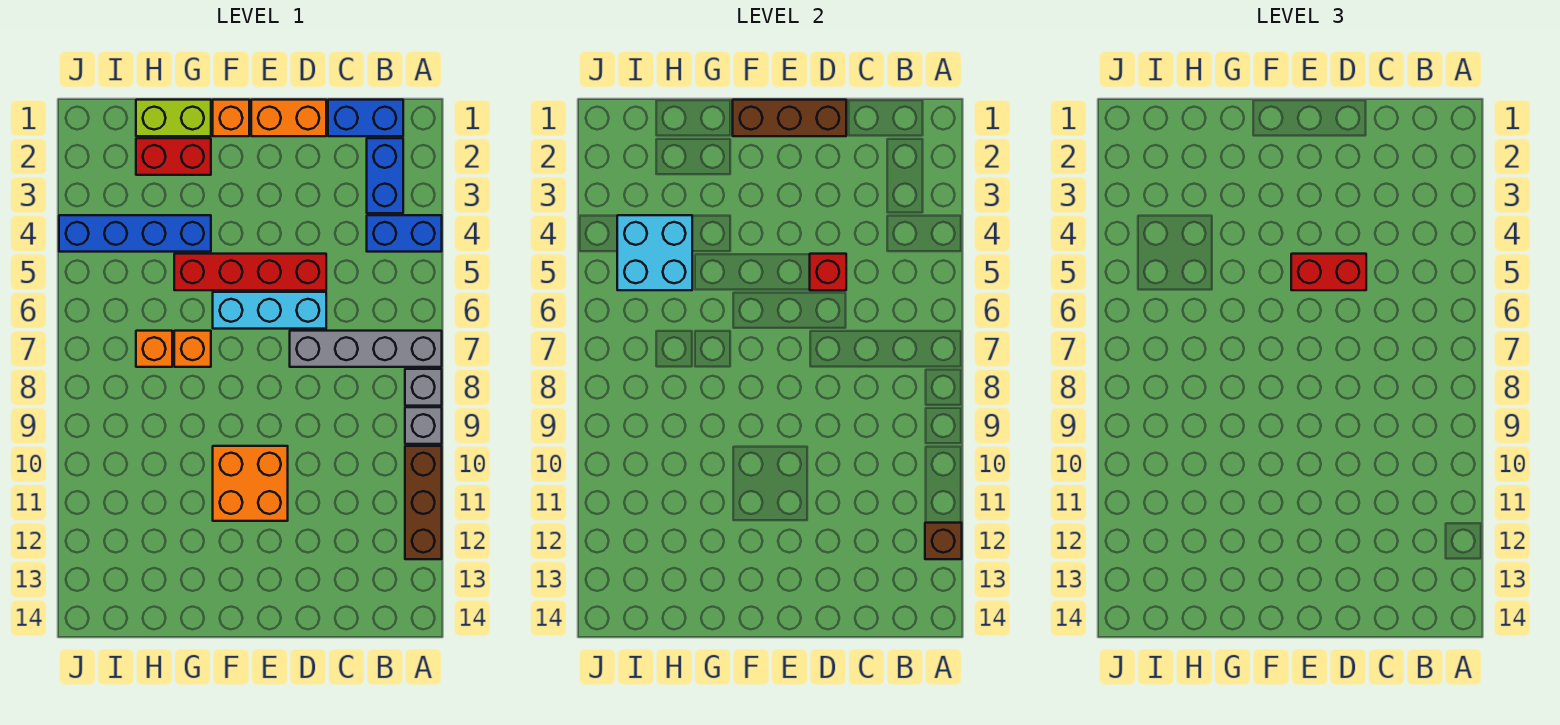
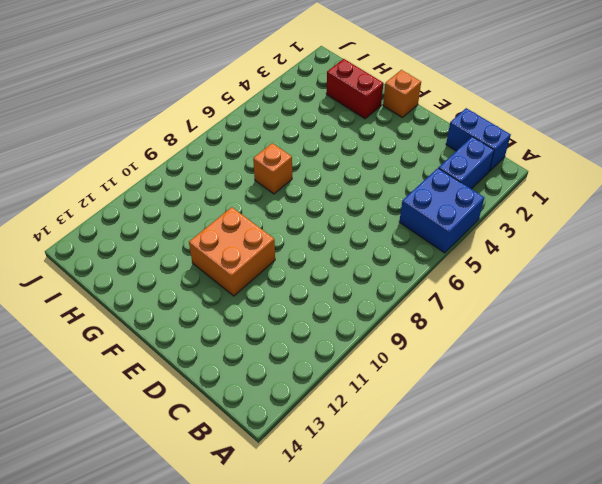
blue 2x2 brick [399,168,484,253] -> blue 1x2 brick [367,215,442,252]
none -> grey 1x4 brick [290,331,442,367]
none -> grey 1x1 brick [405,369,442,406]
none -> grey 1x1 brick [405,407,442,444]

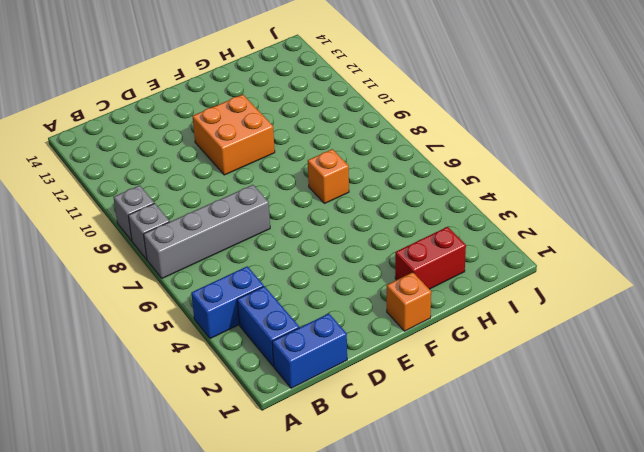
none -> brown 1x3 brick [405,446,442,559]
none -> orange 1x2 brick [251,100,326,136]
none -> red 1x4 brick [174,254,326,290]

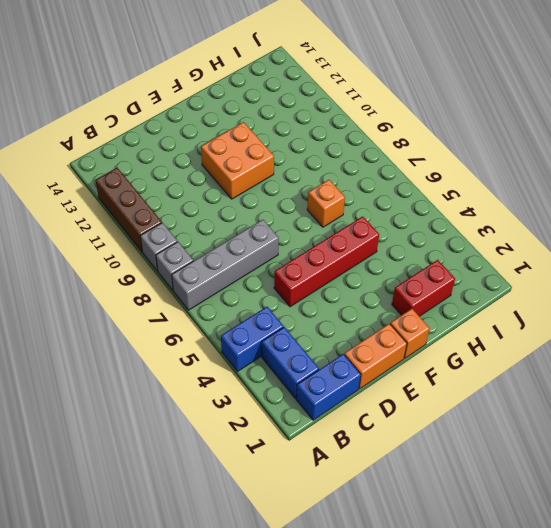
none -> cyan 1x3 brick [213,292,326,329]
none -> lime 1x2 brick [136,100,211,136]
none -> blue 1x4 brick [59,215,211,252]

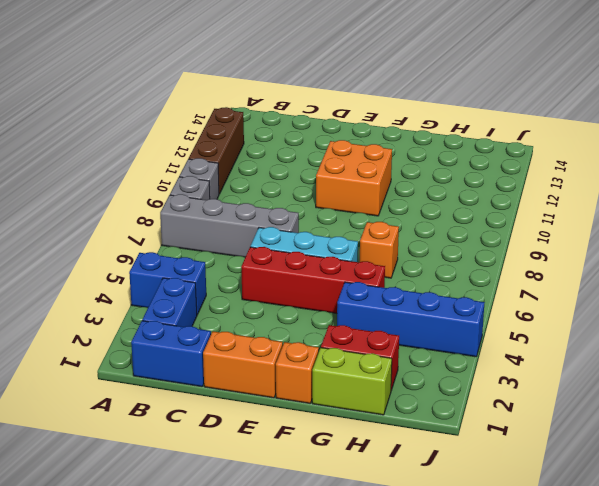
none -> orange 1x1 brick [136,331,172,367]
none -> brown 1x1 brick [925,523,962,559]
none -> brown 1x3 brick [733,100,846,136]

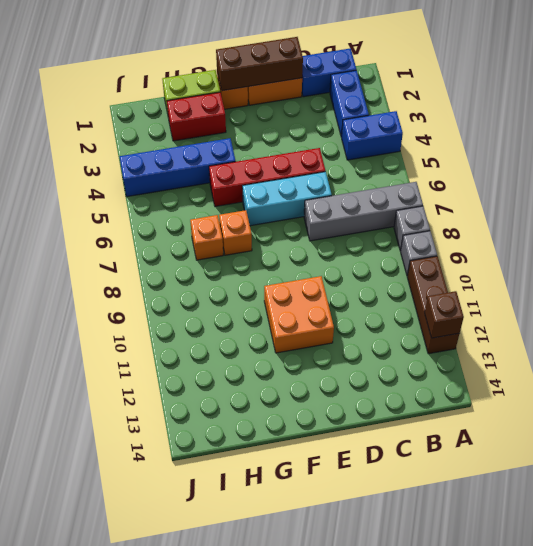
none -> red 1x1 brick [810,254,846,290]
none -> cyan 2x2 brick [617,215,692,290]
none -> red 1x2 brick [1291,254,1366,290]

